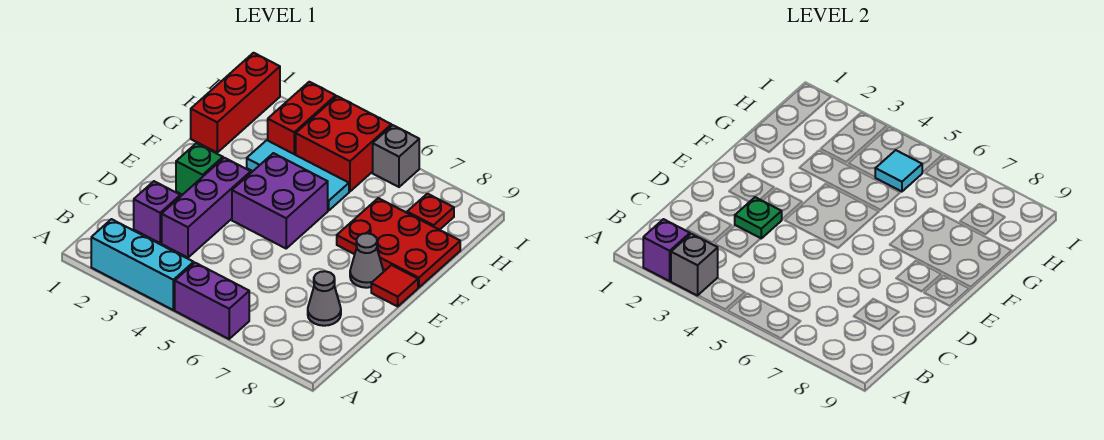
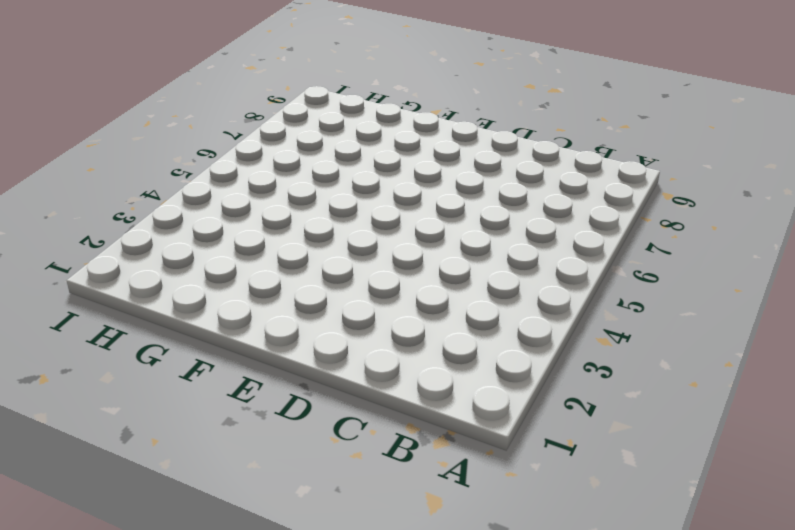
none -> cyan 1x3 brick [91,219,194,310]
none -> purple 1x2 brick [175,263,249,339]
none -> purple 1x1 brick [134,181,180,243]

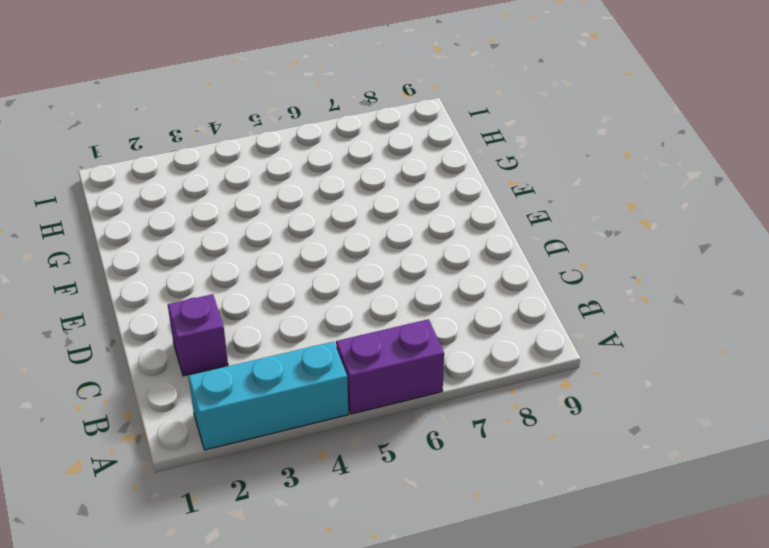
none -> purple 1x3 brick [162,158,251,258]
none -> grey 1x1 cone [308,271,341,326]
none -> green 1x1 brick [176,143,223,195]

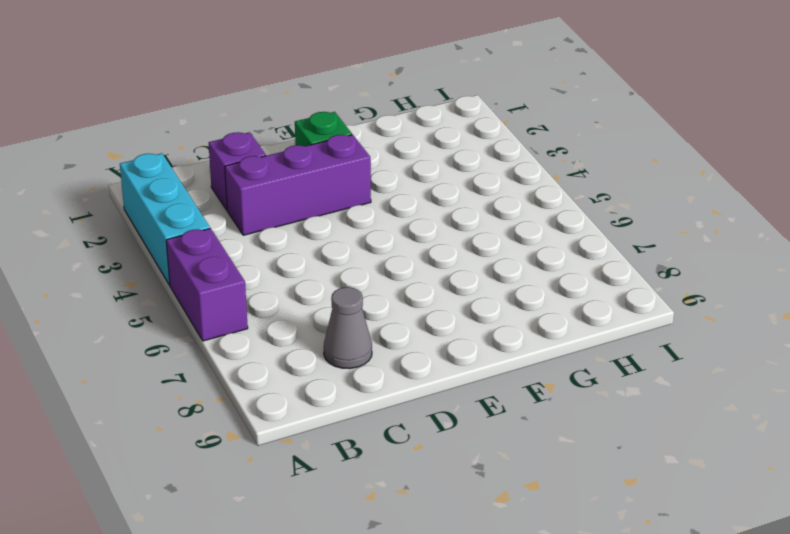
none -> purple 2x2 brick [232,153,328,248]
none -> grey 1x1 cone [350,233,383,288]
none -> red 1x1 tile [371,265,418,306]

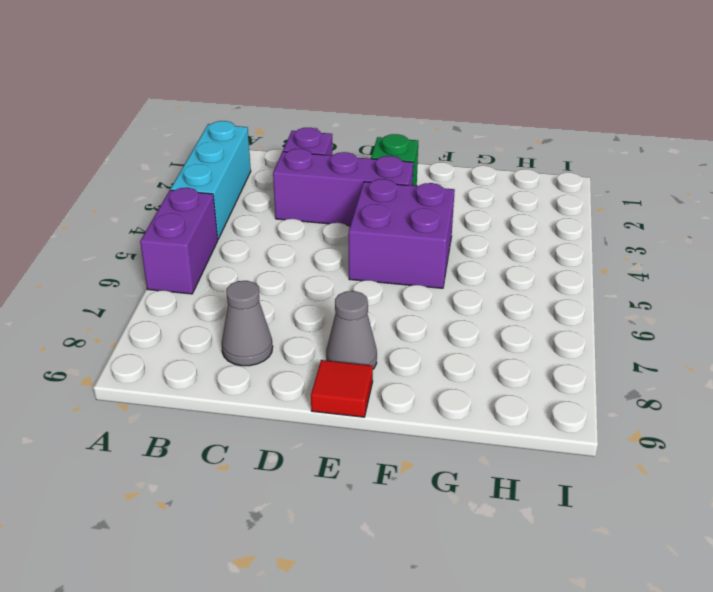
none -> red 2x3 plate [337,198,460,288]
none -> red 1x3 brick [191,53,280,152]
none -> cyan 1x3 tile [247,140,349,211]

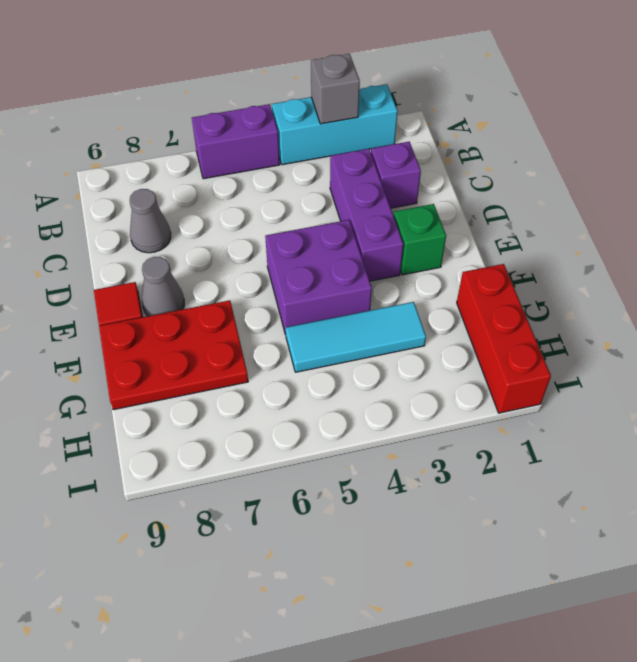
none -> red 1x2 brick [268,82,336,155]
none -> red 2x2 brick [296,96,391,192]
none -> red 1x1 plate [407,194,454,230]

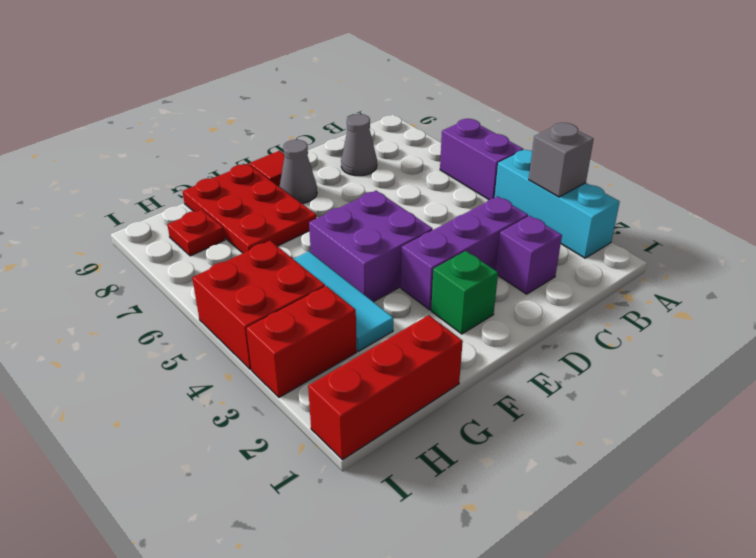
none -> grey 1x1 brick [373,125,419,187]
none -> purple 1x1 brick [643,219,690,281]
none -> green 1x1 plate [735,197,782,238]

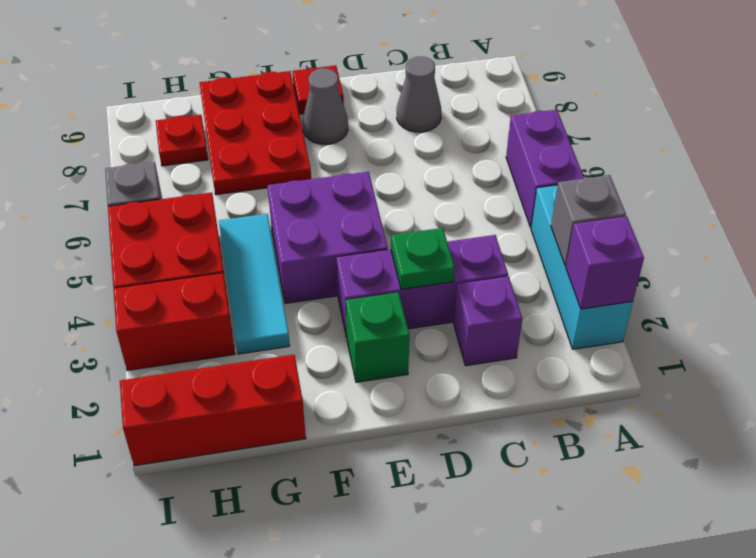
none -> cyan 1x1 tile [875,150,922,192]

